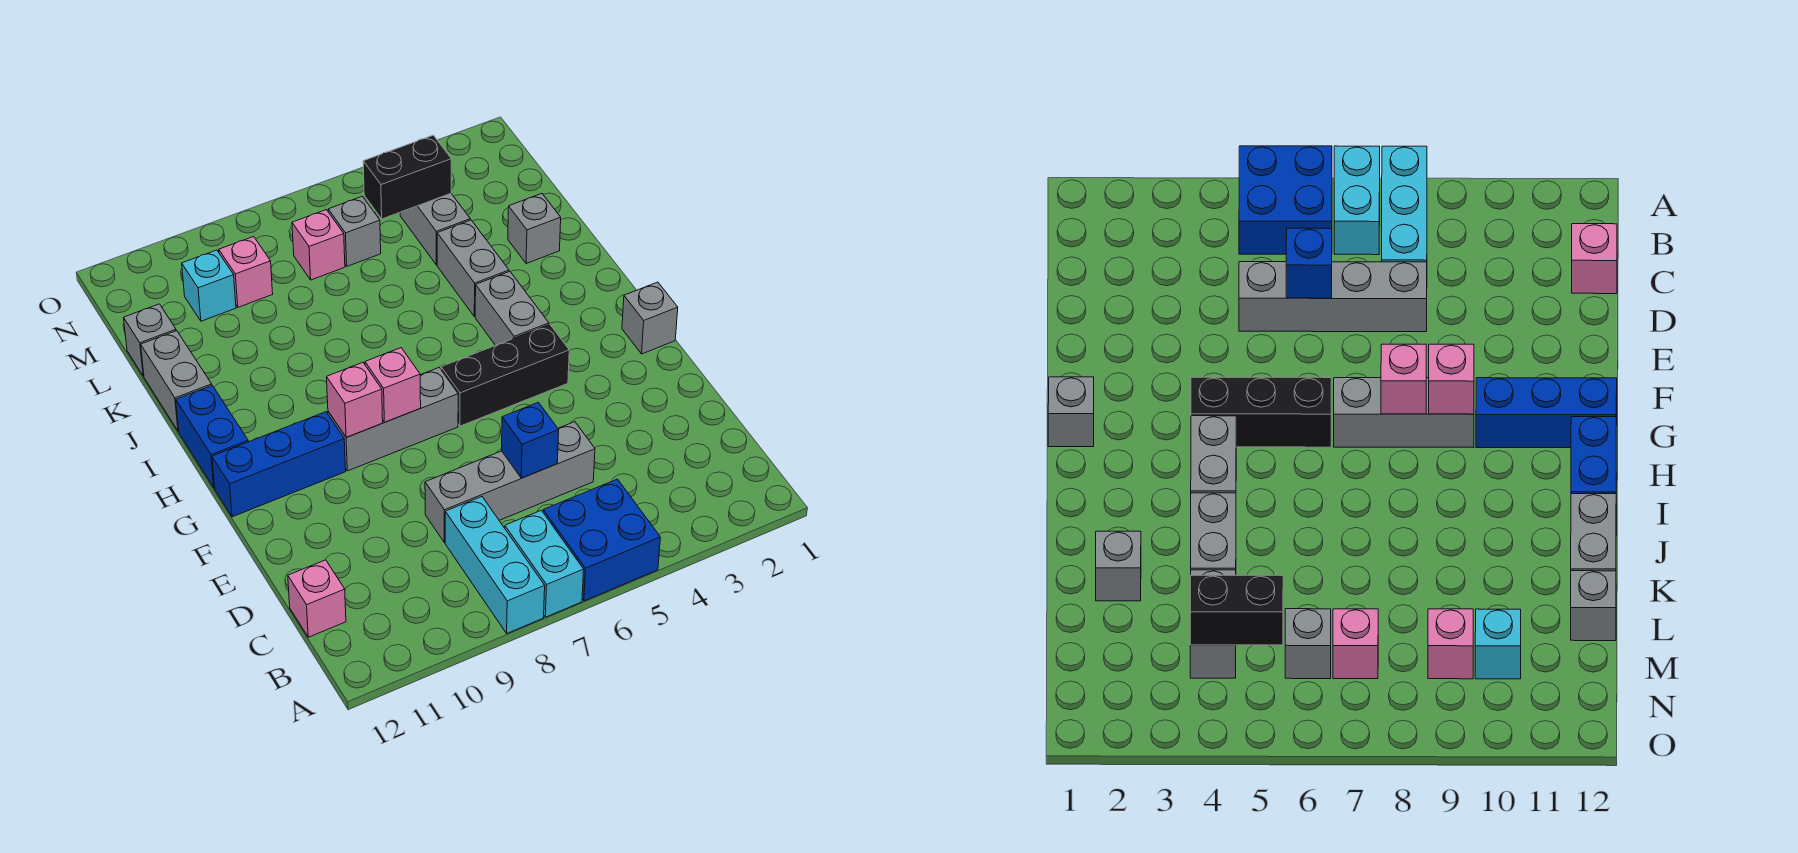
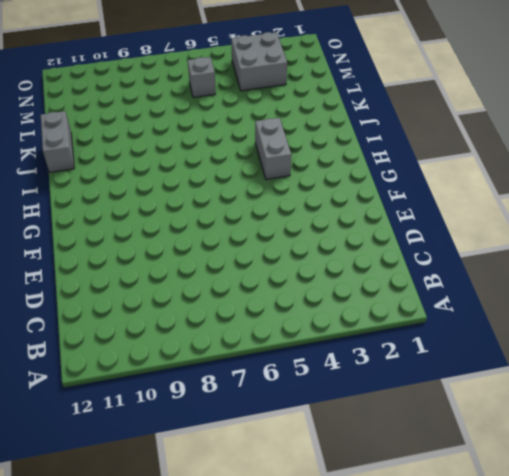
grey 2x2 brick [231,32,287,91] -> grey 1x2 brick [400,194,470,265]
none -> blue 2x2 brick [543,479,660,601]
none -> cyan 1x2 brick [505,510,584,617]
none -> cyan 1x3 brick [445,497,545,633]

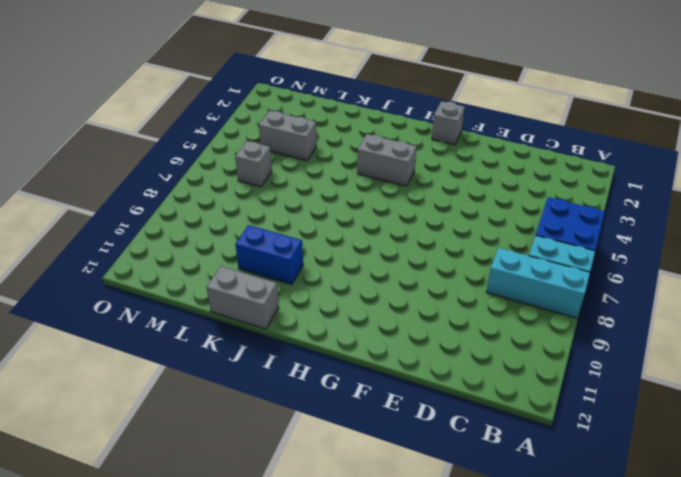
blue 1x2 brick [235,225,303,285] -> blue 1x2 brick moved to [176,386,248,488]
none -> pink 1x1 brick [288,560,346,637]
none -> grey 1x4 brick [425,422,595,543]
none -> black 1x3 brick [441,324,569,426]

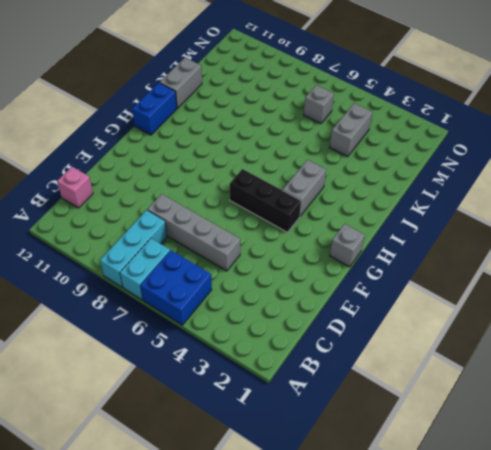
none -> grey 1x3 brick [328,368,458,471]
none -> blue 1x3 brick [212,412,346,517]
none -> grey 1x2 brick [437,220,509,317]

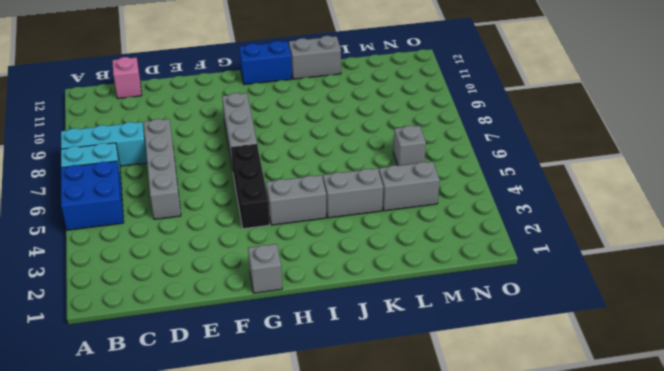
none -> blue 1x3 brick [212,412,346,517]
none -> grey 1x1 brick [508,194,561,264]
none -> grey 1x1 brick [124,304,176,376]

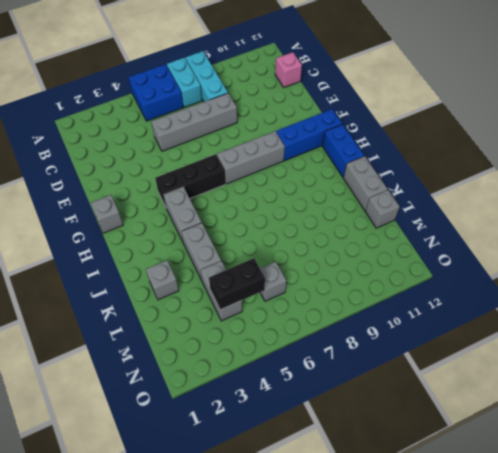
none -> pink 1x1 brick [292,210,345,280]
none -> pink 1x1 brick [219,237,273,307]
none -> cyan 1x1 brick [182,250,236,321]

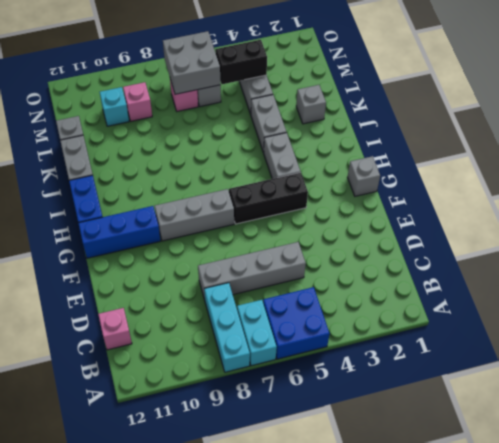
grey 2x2 brick [163,31,220,94] -> none
none -> blue 1x1 brick [502,402,559,478]
none -> pink 1x1 brick [365,348,421,422]
none -> pink 1x1 brick [327,362,383,437]

